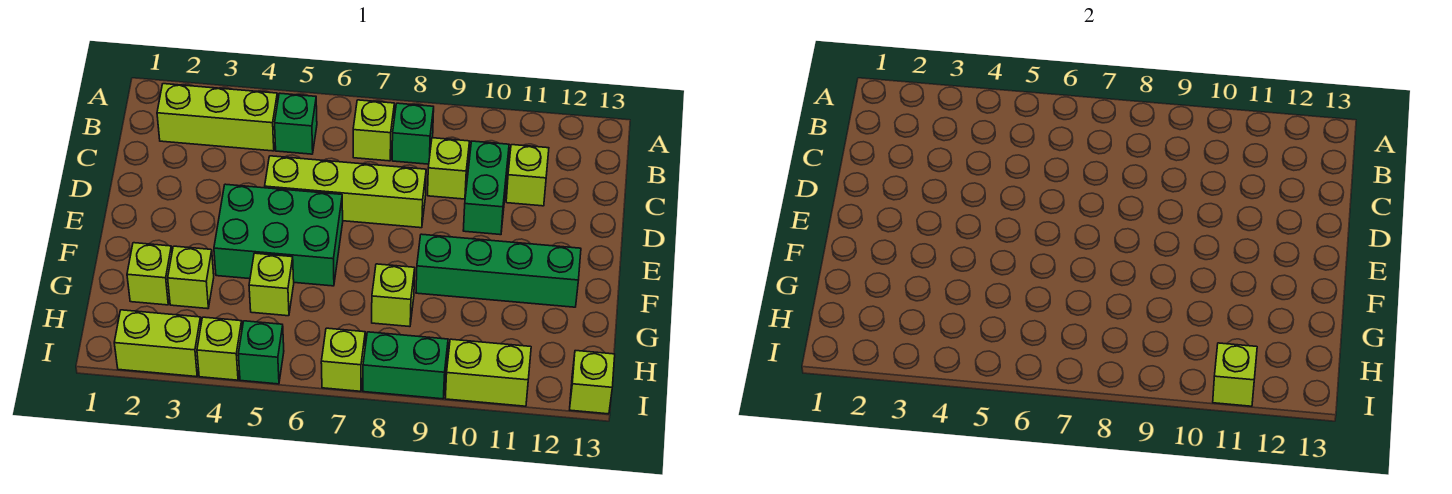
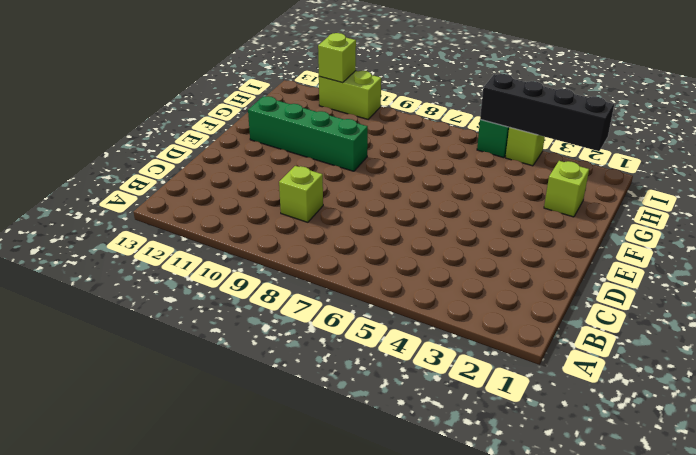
black 1x4 brick [480,74,614,151] -> none
none -> lime 1x3 brick [157,84,278,151]
none -> green 1x1 brick [275,93,317,154]
none -> lime 1x1 brick [353,100,394,161]

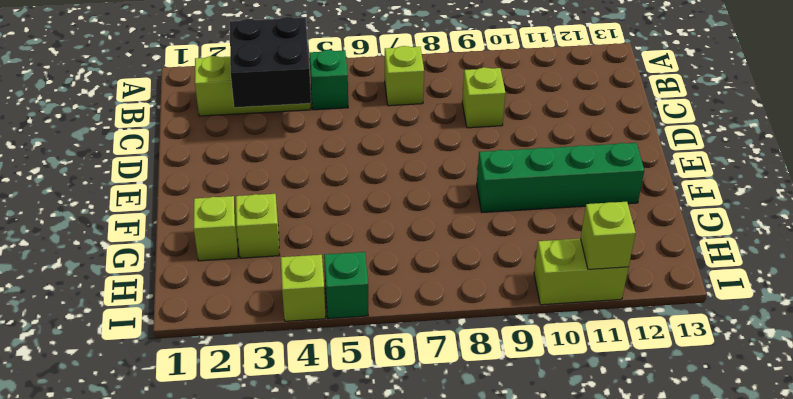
black 2x2 brick [230,17,311,107] -> none
none -> green 1x1 brick [392,103,434,164]
none -> green 1x2 brick [463,141,509,235]
none -> lime 1x1 brick [506,145,549,206]

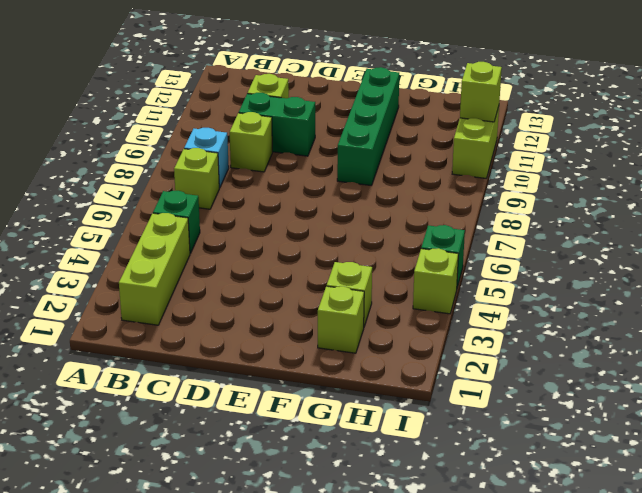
cyan 1x1 brick [184,128,229,188] -> green 1x1 brick [392,103,434,164]
none -> lime 1x4 brick [265,156,426,228]
none -> green 2x3 brick [214,184,343,286]
none -> lime 1x1 brick [249,253,294,316]

